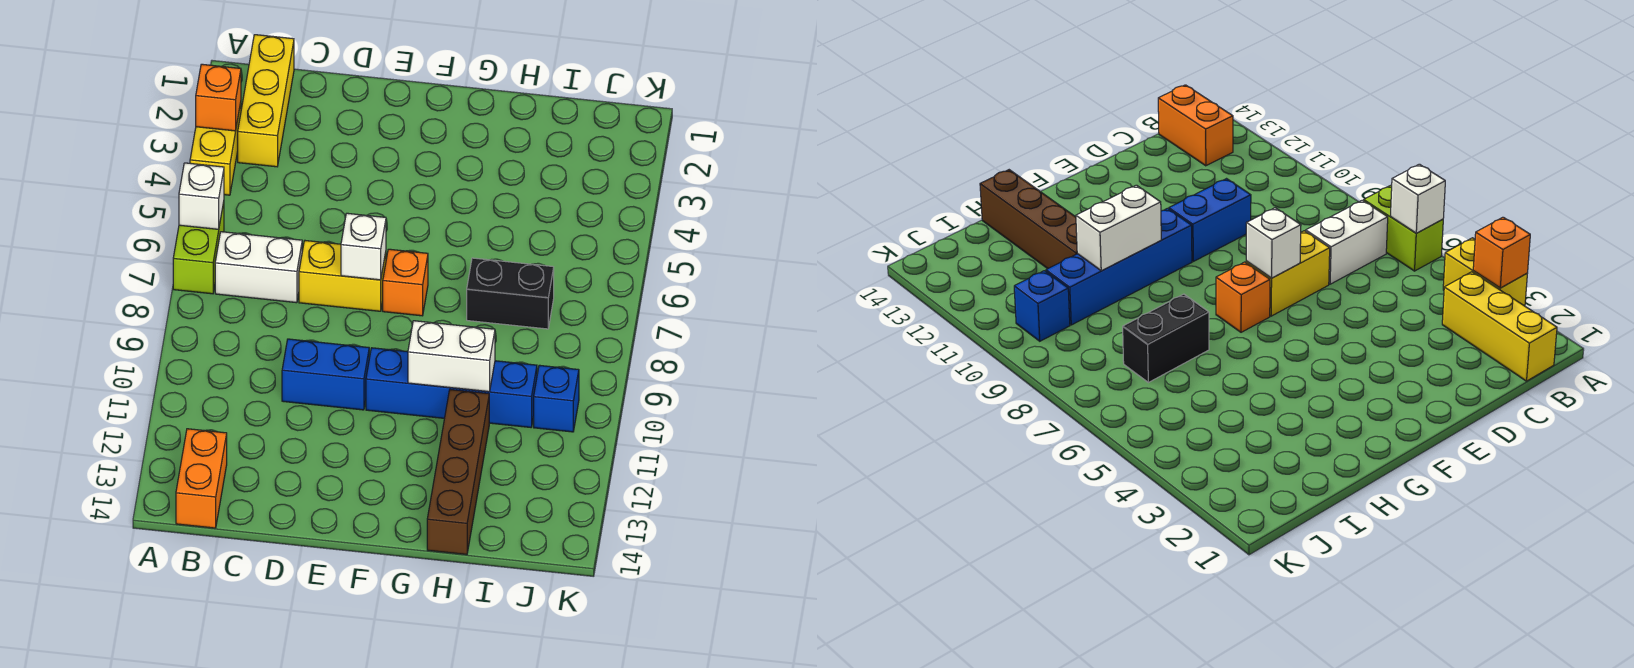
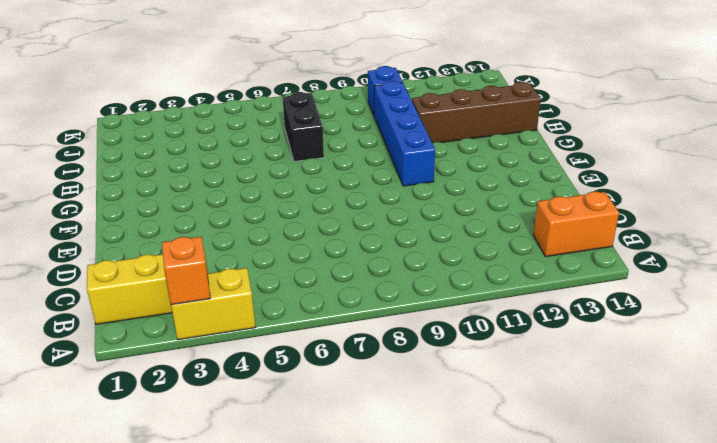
none -> lime 1x2 brick [173,202,224,294]
none -> white 1x2 brick [215,232,302,303]
none -> yellow 1x2 brick [299,241,386,311]

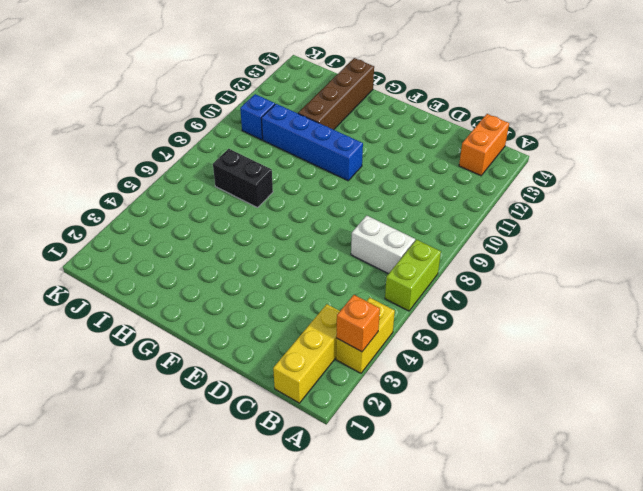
none -> yellow 1x2 brick [299,241,386,311]
none -> blue 1x2 brick [282,339,369,410]
none -> orange 1x1 brick [383,249,428,316]

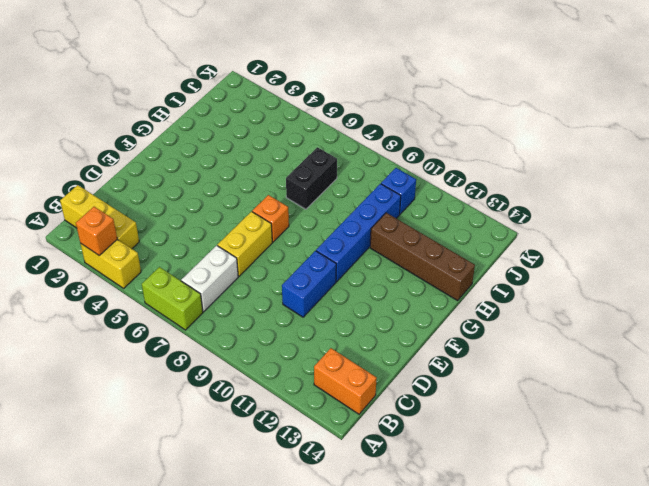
none -> white 1x1 brick [179,163,224,229]
none -> white 1x1 brick [341,213,386,280]
none -> white 1x2 brick [408,321,495,392]

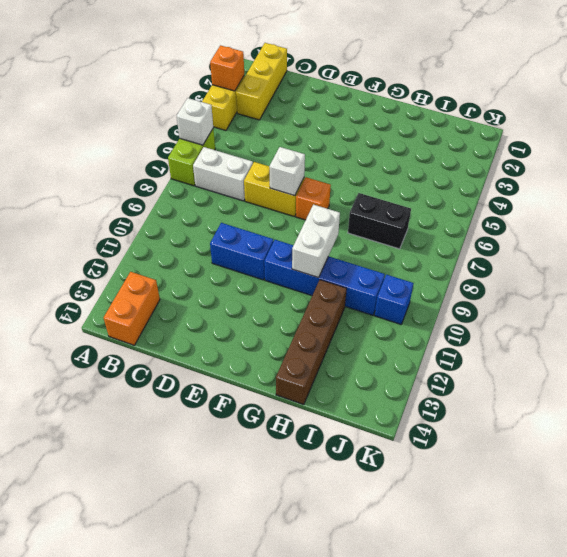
white 1x2 brick [292,205,340,278] -> white 1x2 brick turned to [408,321,495,392]

